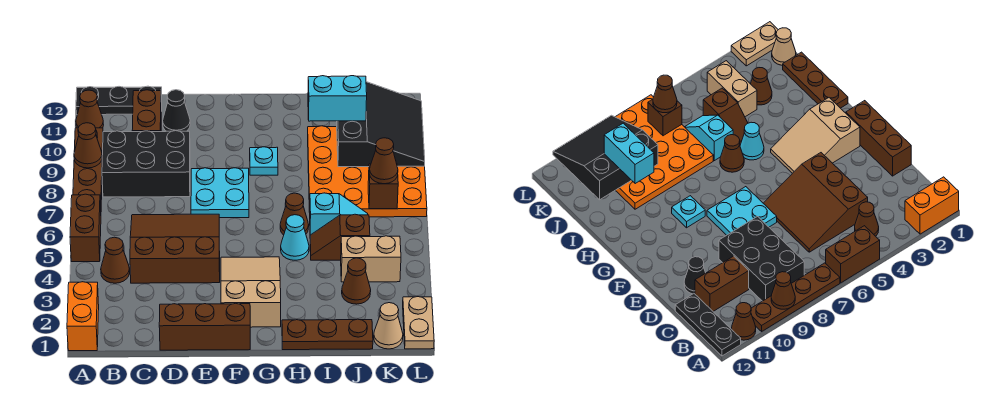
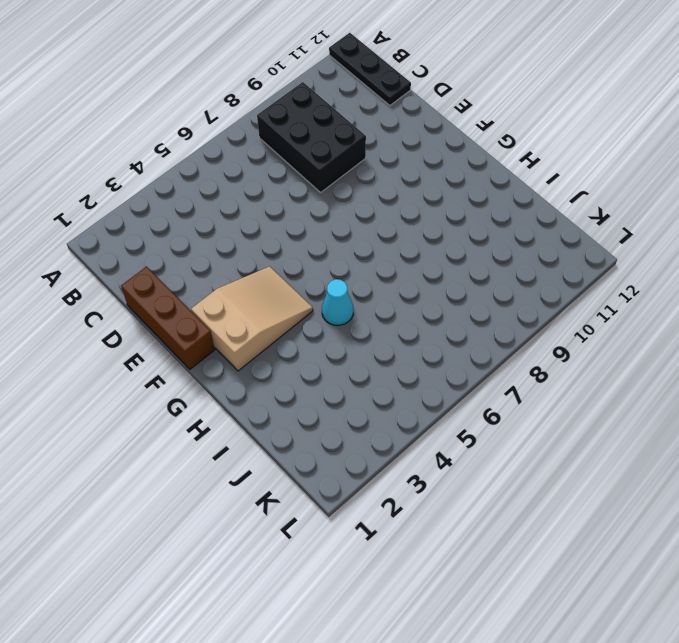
none -> orange 1x2 brick [67,282,99,351]
none -> brown 1x2 brick [70,194,101,262]
none -> brown 1x4 plate [73,128,103,207]

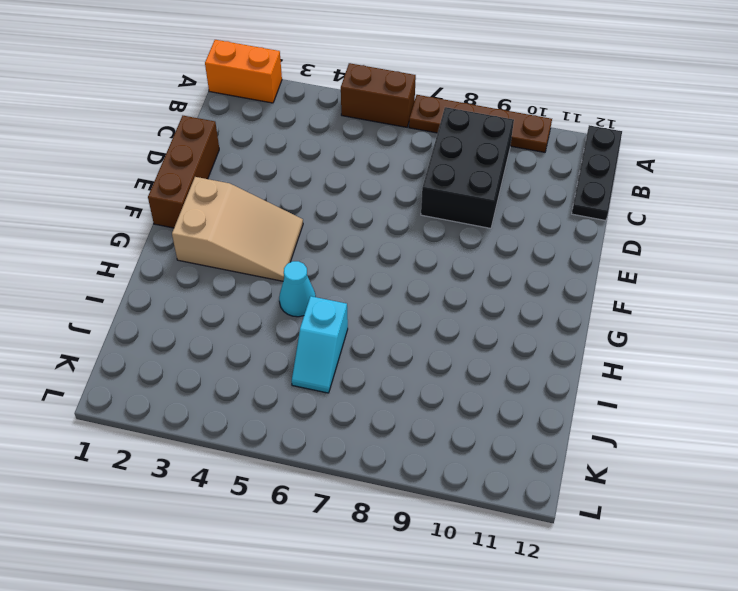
none -> brown 1x1 cone [76,90,103,128]
none -> brown 1x1 cone [101,237,130,283]
none -> brown 3x3 slope [130,214,220,283]

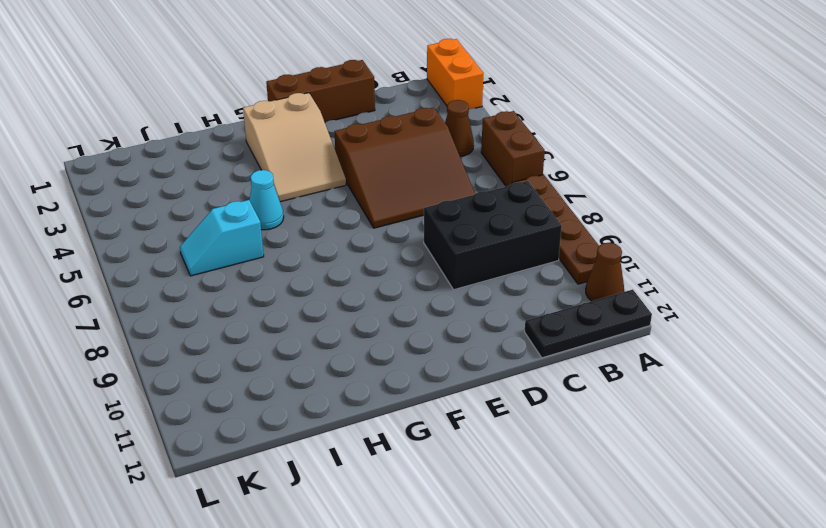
none -> brown 1x2 brick [132,90,161,132]
none -> black 1x1 cone [163,90,190,131]
none -> cyan 2x2 plate [191,168,249,218]

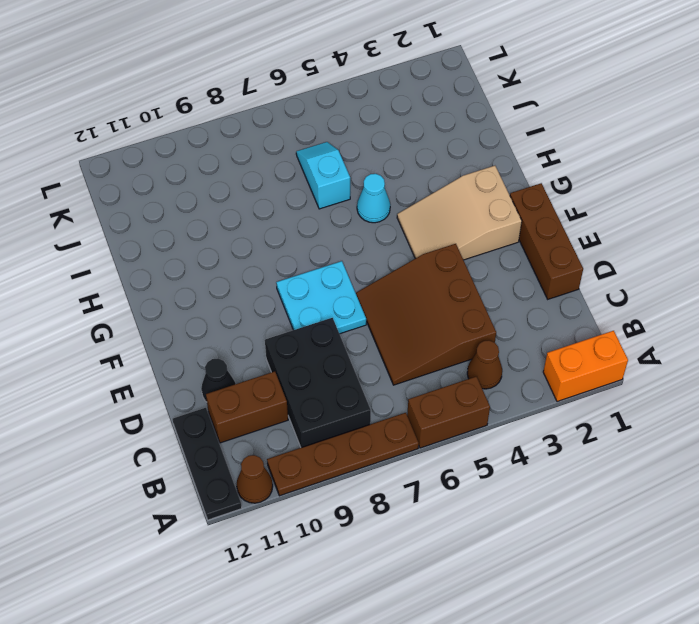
none -> cyan 1x1 plate [250,147,278,175]
none -> brown 1x3 plate [282,319,373,350]
none -> brown 1x1 cone [280,193,309,235]

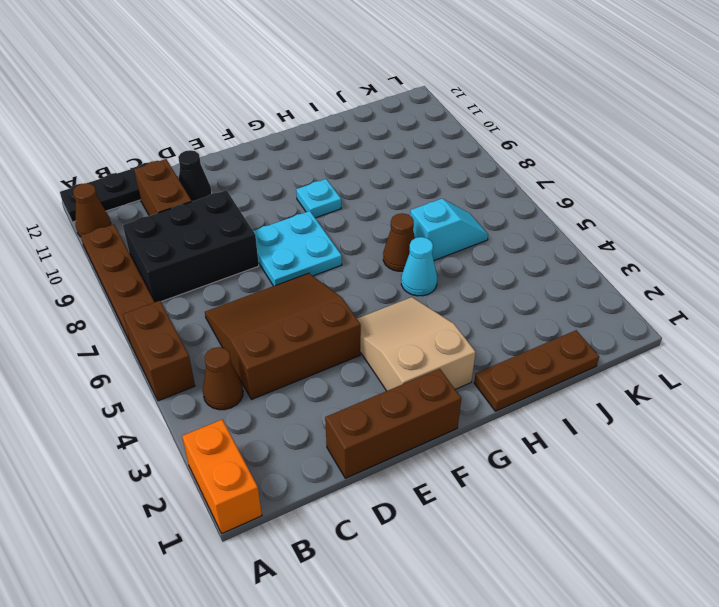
none -> brown 1x2 slope [310,214,370,260]
none -> orange 4x4 plate [308,126,427,217]
none -> brown 1x1 cone [342,258,371,304]

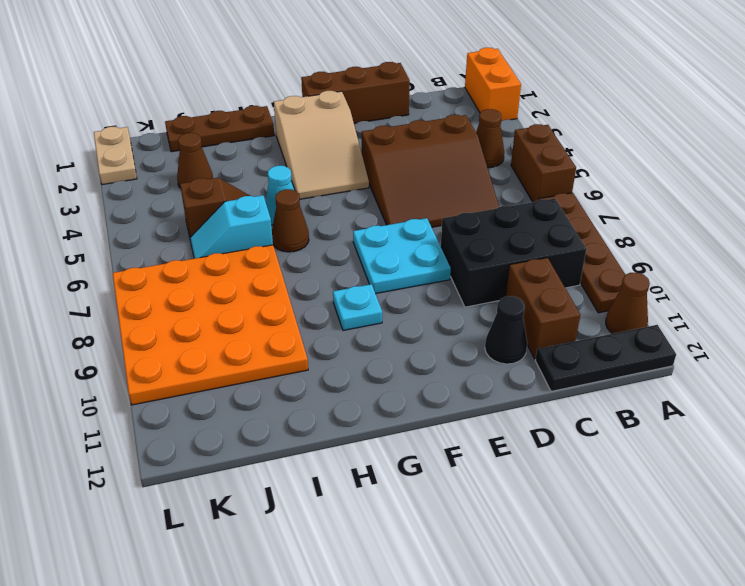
none -> tan 1x2 brick [341,236,401,282]
none -> tan 1x1 cone [374,303,403,349]
none -> brown 1x1 cone [74,123,102,168]

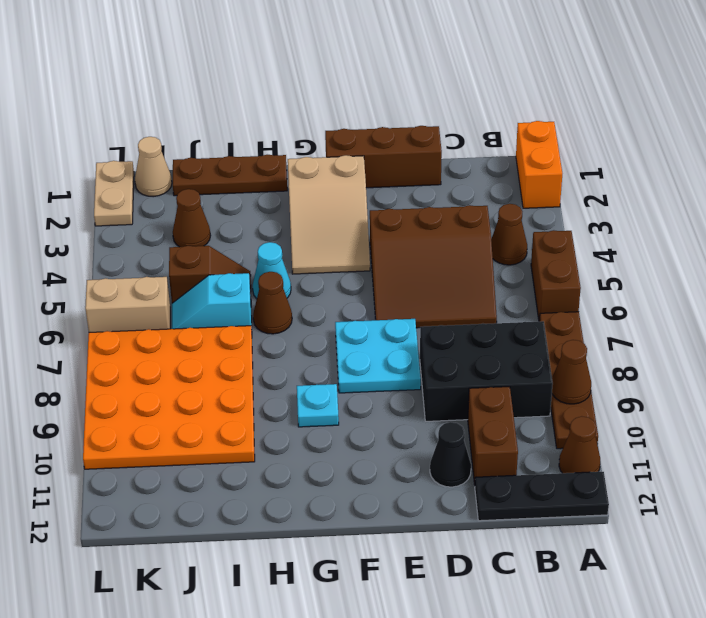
tan 1x2 brick [85,277,170,332] -> tan 1x2 brick moved to [341,236,401,282]
none -> black 3x3 slope [337,82,425,167]
none -> brown 1x1 brick [368,164,398,209]
none -> cyan 1x2 brick [308,76,367,121]

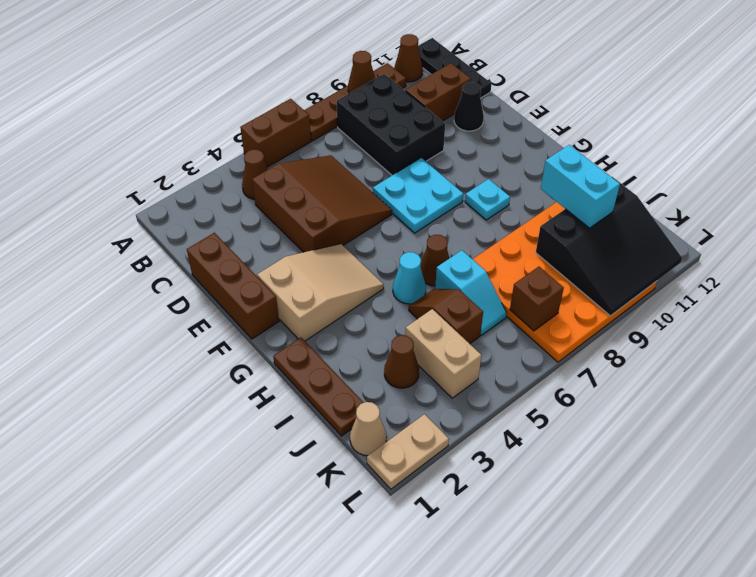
none -> orange 1x2 brick [67,282,99,351]
none -> brown 1x1 cone [369,138,398,184]

